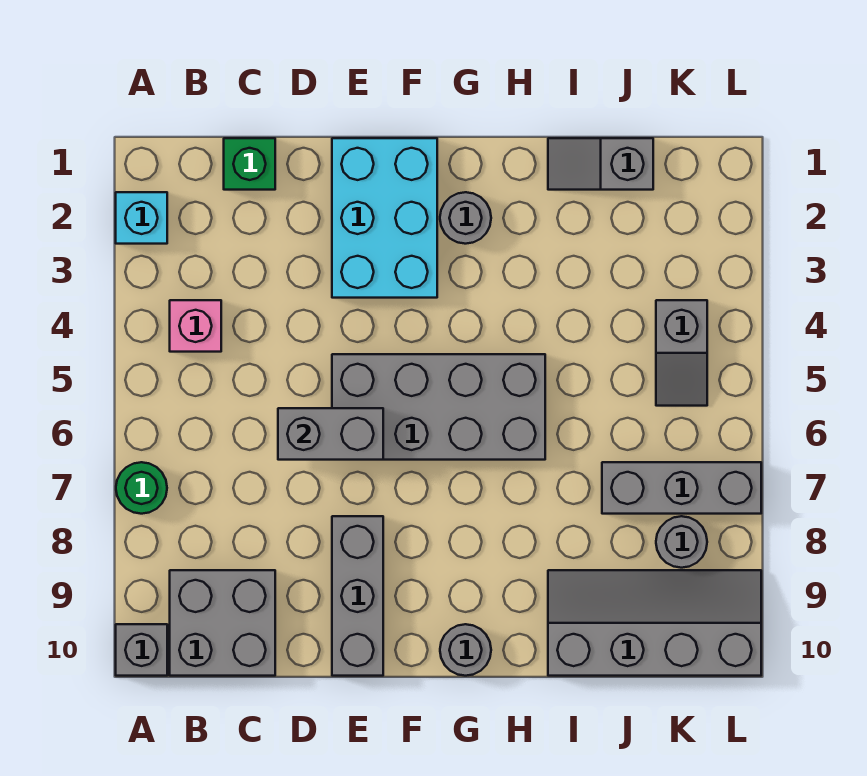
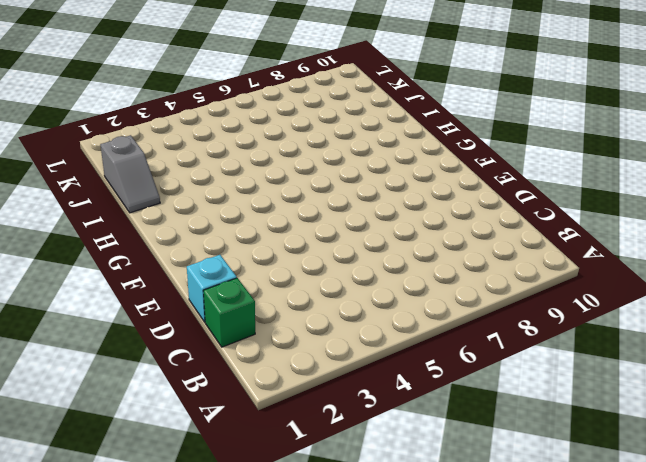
cyan 1x1 brick [187,255,237,322] -> cyan 1x1 brick moved to [116,192,167,244]
none -> green 1x1 round brick [116,462,167,514]
none -> grey 1x1 brick [116,624,167,676]
none -> pink 1x1 brick [170,300,221,352]

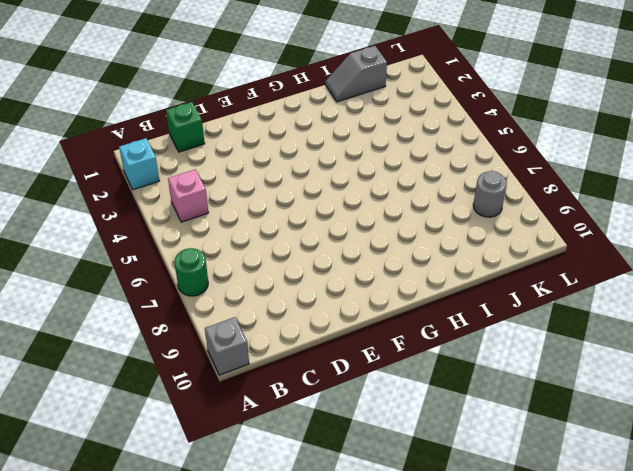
none -> grey 2x2 brick [170,570,275,676]
none -> cyan 2x3 brick [332,138,437,298]
none -> grey 2x4 brick [332,354,545,460]

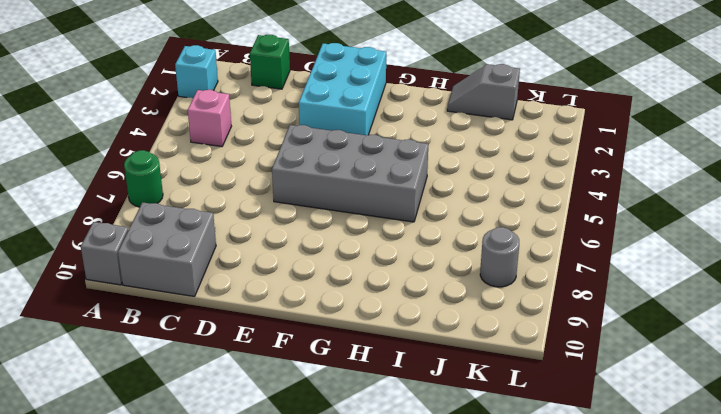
none -> grey 1x3 brick [332,516,383,676]
none -> grey 1x1 round brick [440,192,491,244]
none -> grey 1x1 round brick [440,624,491,676]

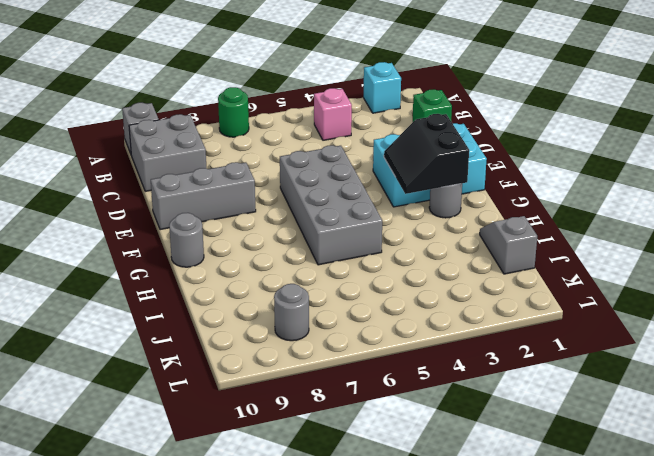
black 2x2 slope [384,114,469,194] -> none
none -> grey 2x4 slope [548,570,761,676]
none -> grey 1x3 brick [602,462,761,514]
none -> grey 1x2 slope [656,300,707,406]

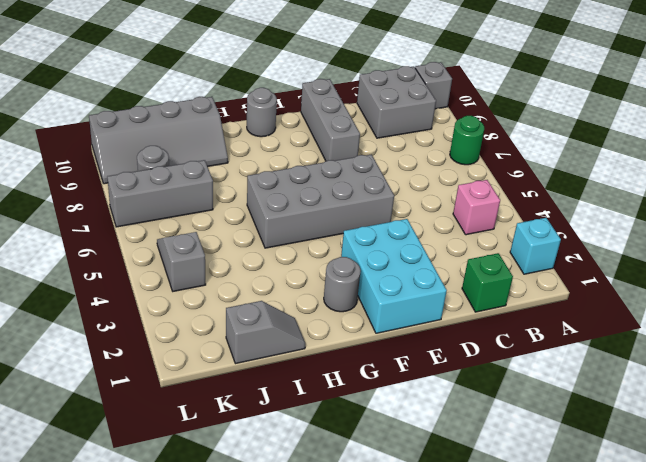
none -> grey 1x2 brick [278,408,383,460]

